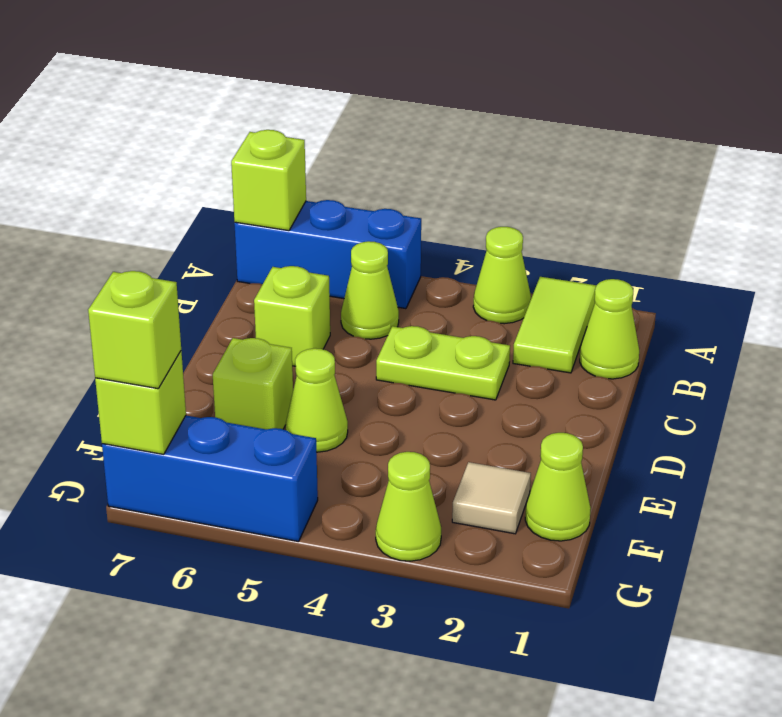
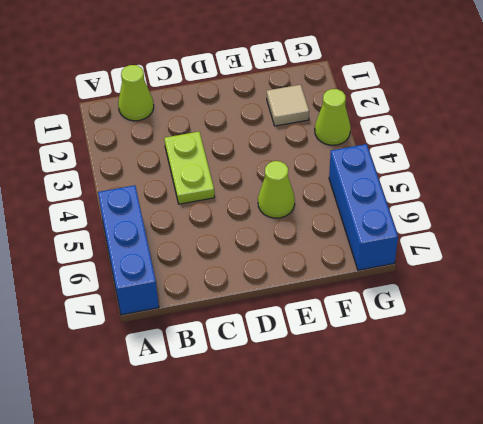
none -> lime 1x2 tile [513,277,596,373]
none -> lime 1x1 cone [473,227,531,324]
none -> lime 1x1 cone [341,241,399,339]

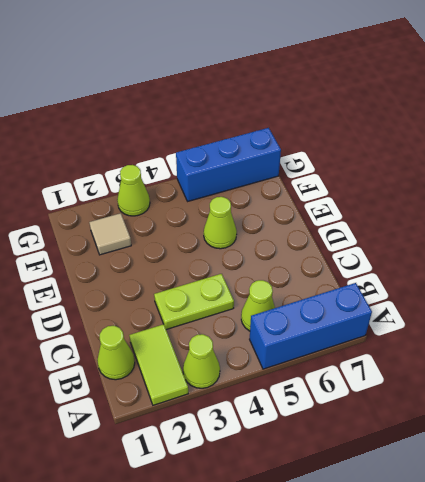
none -> lime 1x1 brick [254,266,330,366]
none -> lime 1x1 brick [213,338,293,429]
none -> lime 1x1 cone [525,433,591,541]

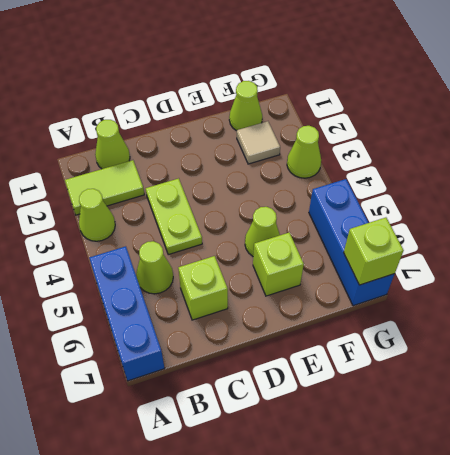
none -> lime 1x1 brick [231,130,306,231]
none -> lime 1x1 brick [88,271,181,389]

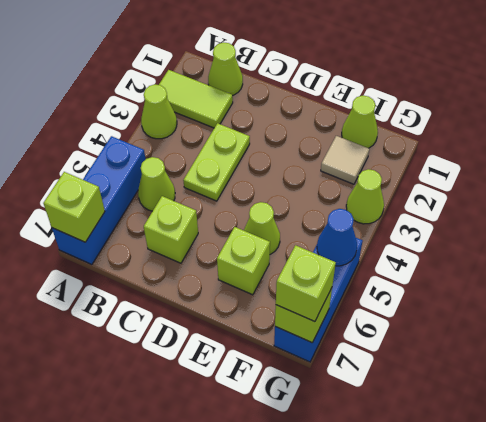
blue 1x1 cone [317,209,357,266] -> none

